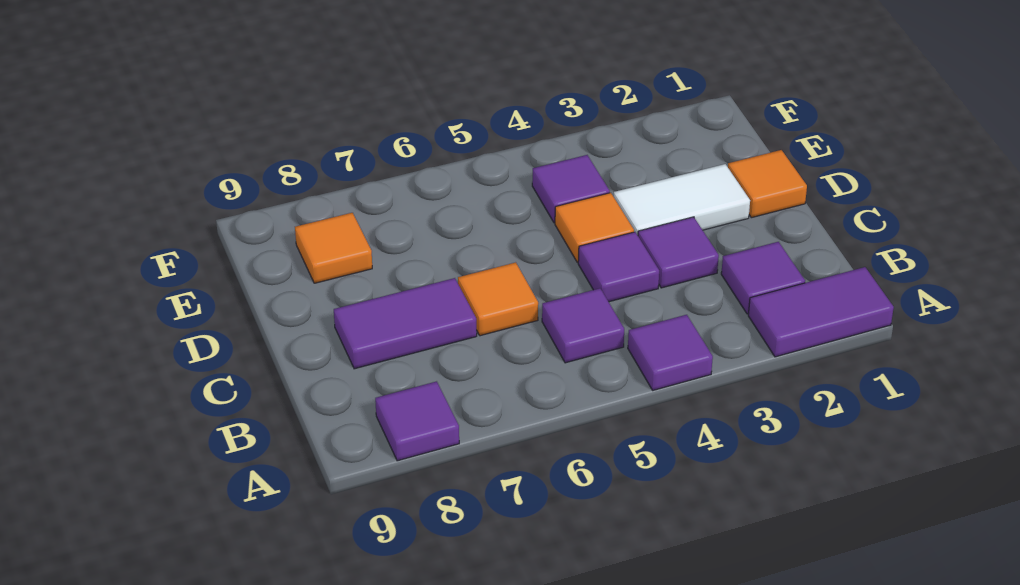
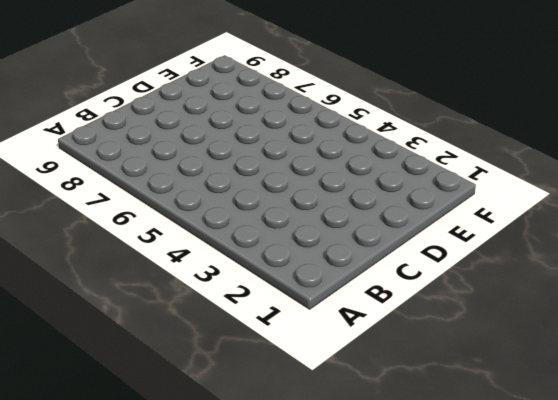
none -> purple 1x2 tile [748,267,894,357]
none -> purple 1x1 tile [628,315,713,390]
none -> purple 1x1 tile [375,381,459,461]

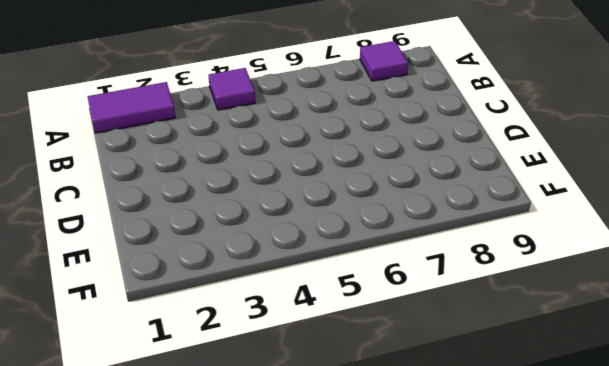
none -> purple 1x1 tile [721,242,805,314]
none -> purple 1x1 tile [542,288,624,363]
none -> purple 1x1 tile [638,217,719,288]

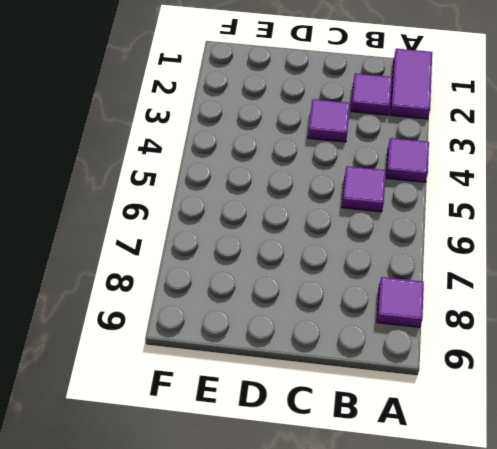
none -> purple 1x1 tile [578,232,659,302]
none -> orange 1x1 tile [458,262,538,336]
none -> purple 1x2 tile [334,278,477,369]

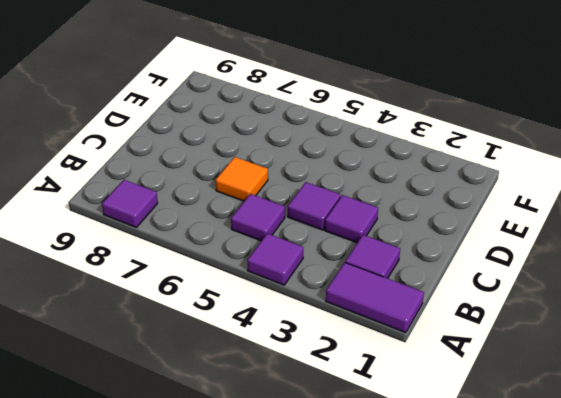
none -> purple 1x2 tile [334,278,477,369]
none -> orange 1x1 tile [728,150,807,218]
none -> white 1x2 tile [614,164,750,235]

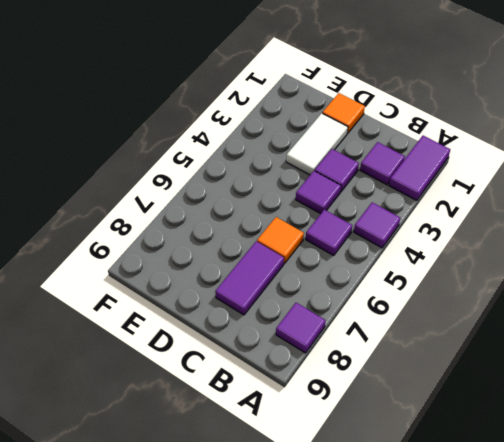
none -> orange 1x1 tile [555,193,634,263]
none -> purple 1x1 tile [532,155,610,223]
none -> orange 1x1 tile [295,213,372,283]

